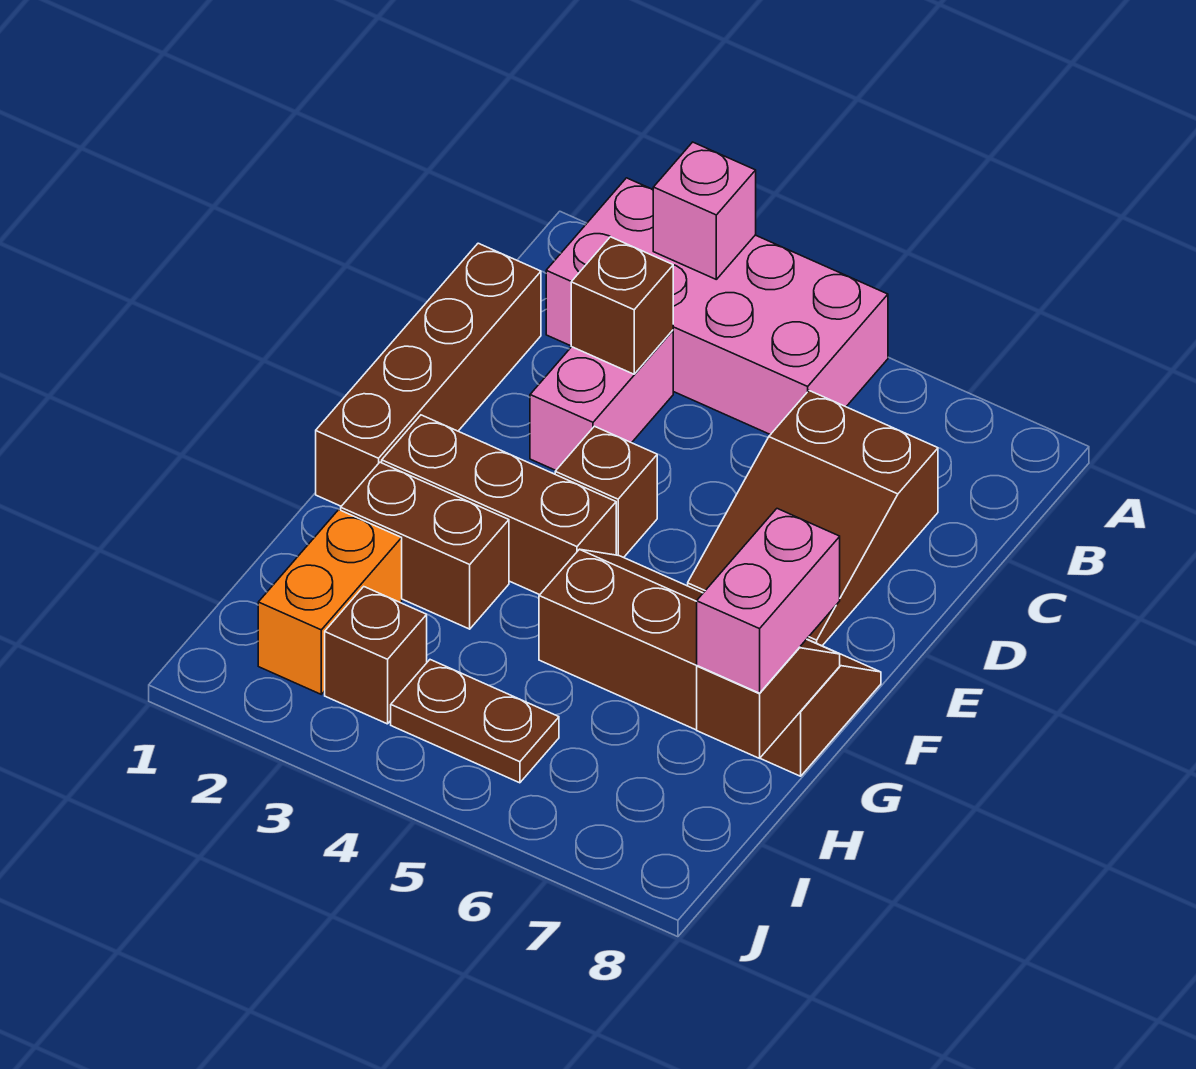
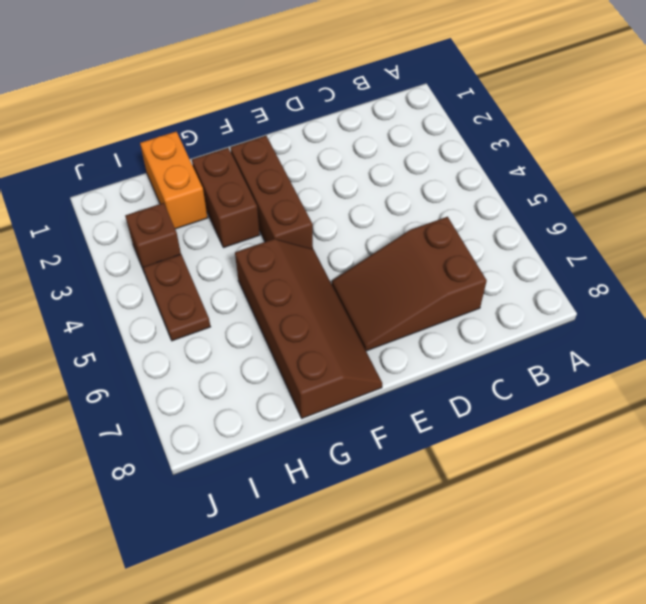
orange 1x2 brick [140,132,208,229] -> orange 1x2 brick turned to [258,510,402,694]
none -> pink 2x4 brick [546,178,888,435]
none -> brown 1x4 brick [316,243,541,506]
none -> pink 1x2 brick [530,330,673,470]

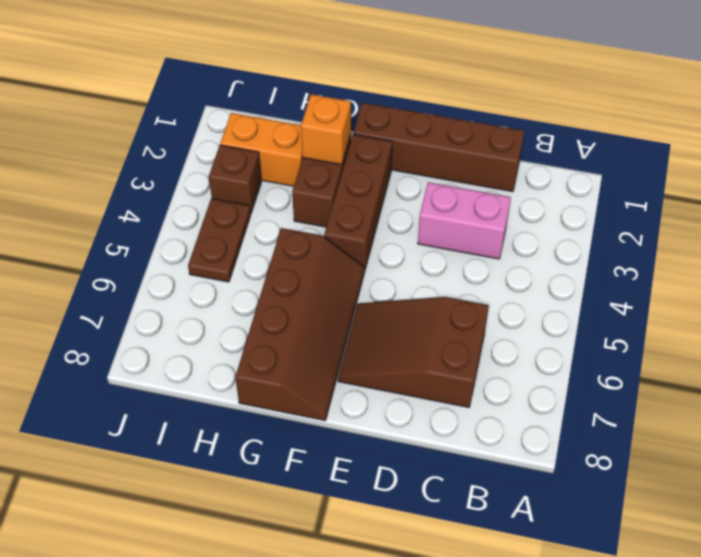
orange 1x1 brick [301,94,351,165] -> none
none -> pink 2x4 brick [546,178,888,435]
none -> brown 1x1 brick [555,426,657,558]
none -> pink 1x1 brick [653,142,756,279]

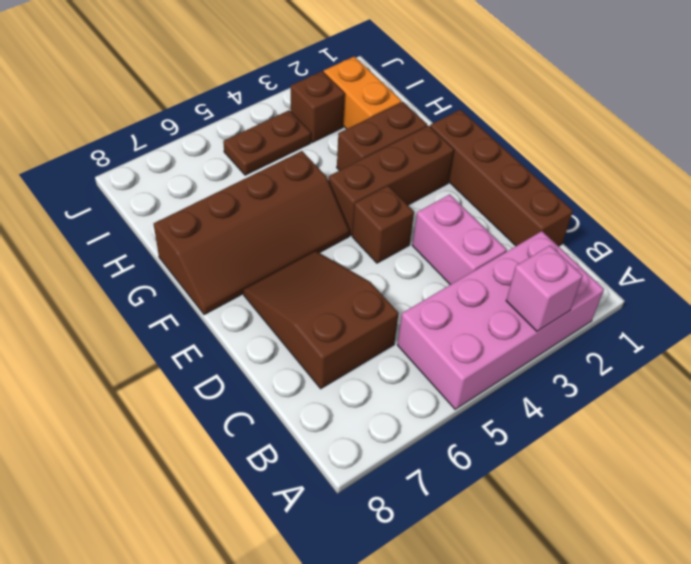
none -> brown 1x1 brick [571,237,673,374]
none -> brown 1x2 slope [697,639,840,758]
none -> pink 1x2 brick [697,509,840,693]

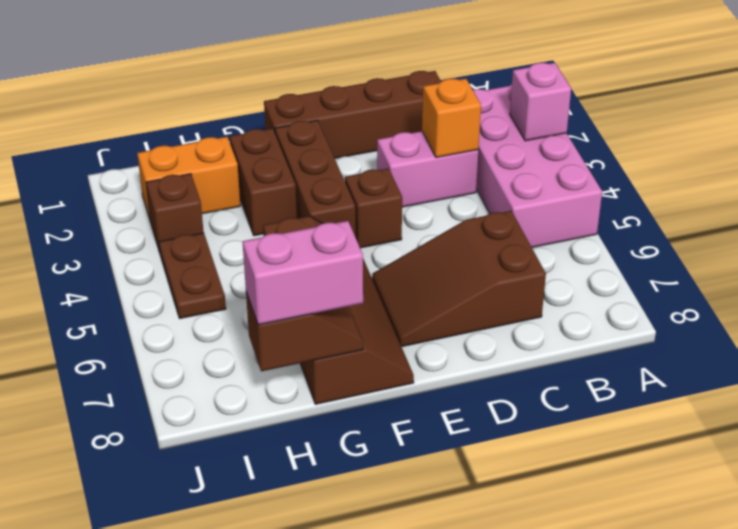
orange 1x1 brick [422,79,481,157] -> brown 1x1 brick [571,237,673,374]

